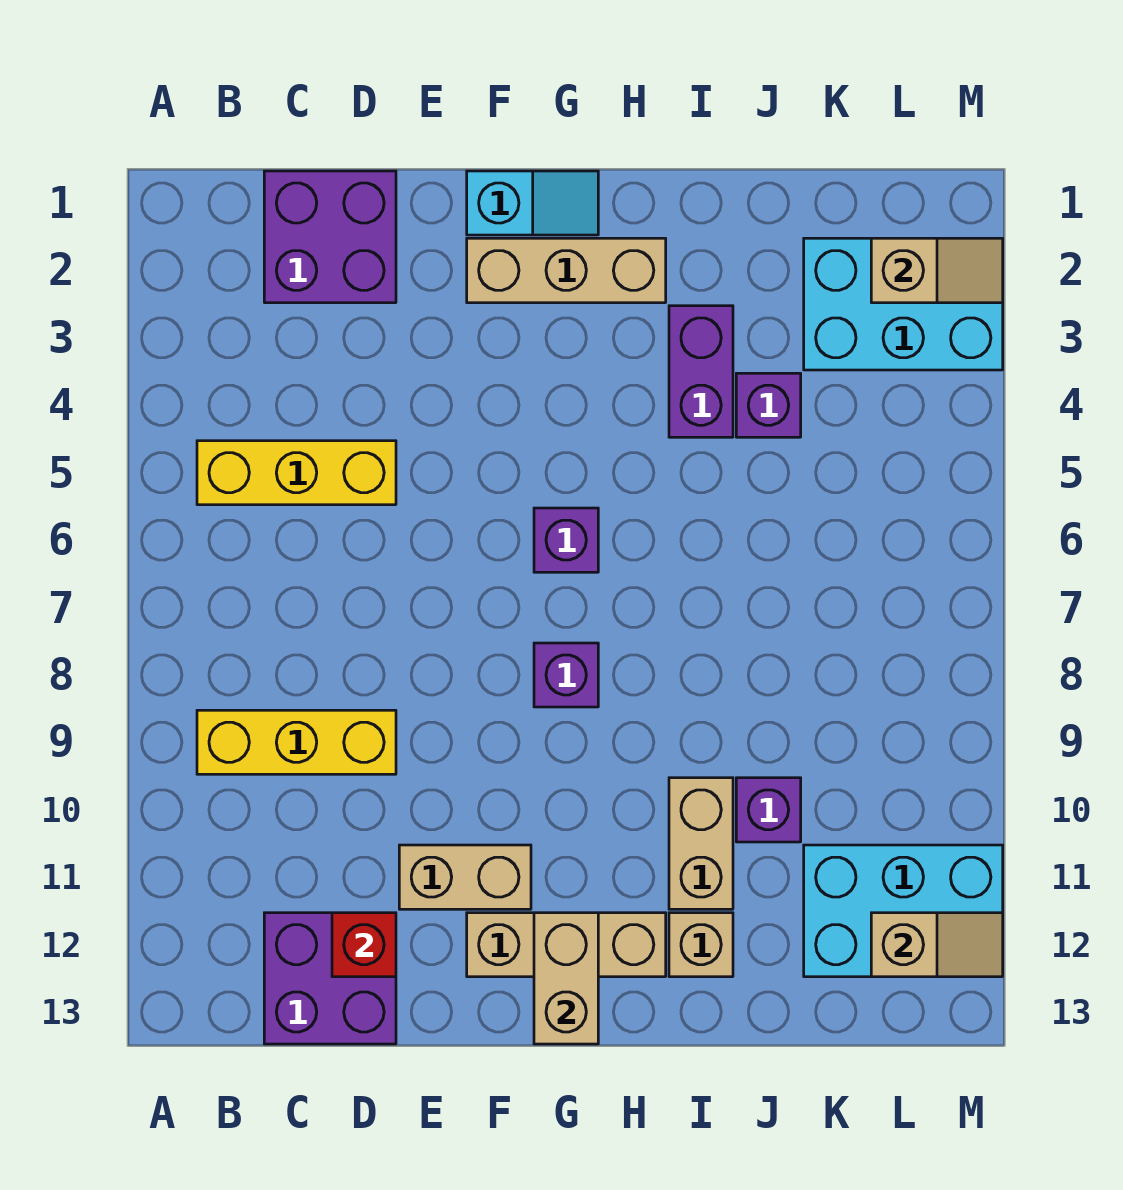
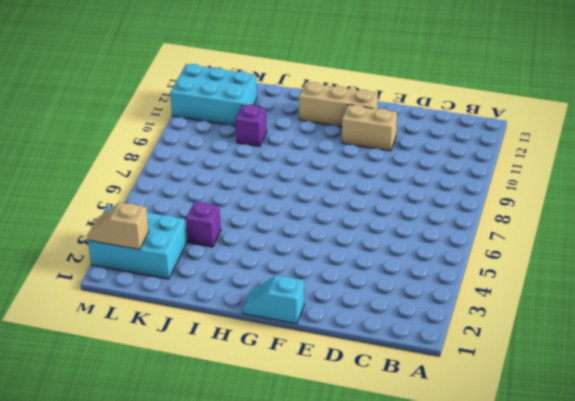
none -> yellow 1x3 brick [197,441,396,505]
none -> yellow 1x3 brick [197,710,396,774]
none -> purple 2x2 brick [264,171,396,303]

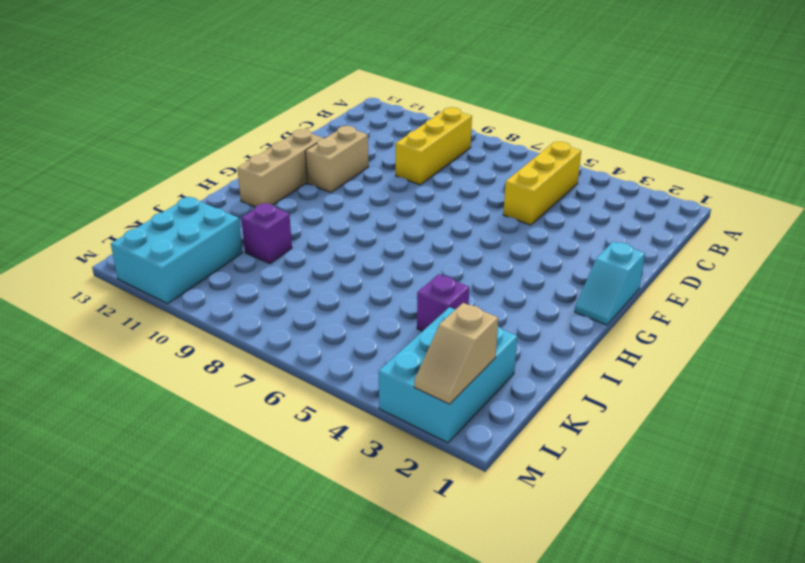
none -> purple 2x2 brick [264,171,396,303]
none -> purple 2x2 brick [264,913,396,1044]
none -> tan 1x3 brick [467,238,666,303]

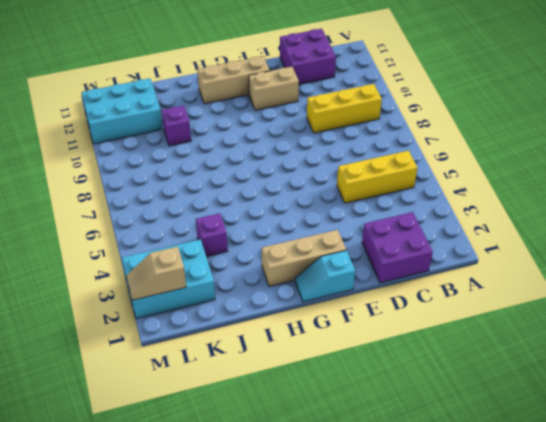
none -> purple 1x1 brick [534,508,598,572]
none -> purple 1x1 brick [534,643,598,707]
none -> purple 1x2 brick [669,306,733,437]

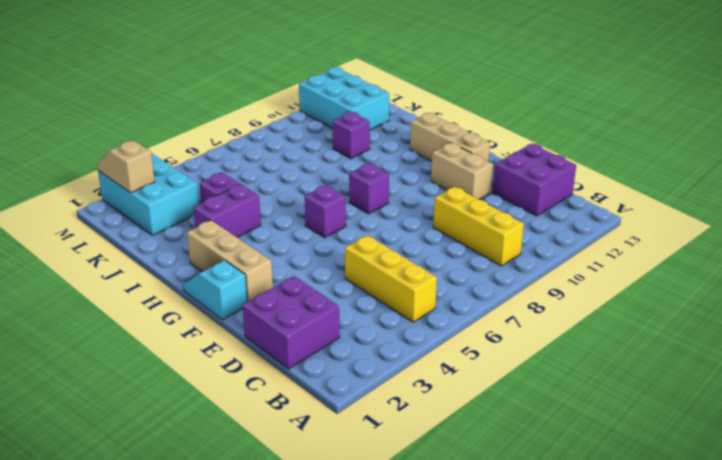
none -> tan 1x2 brick [669,778,733,909]
none -> tan 1x1 brick [669,913,733,977]
none -> red 1x1 brick [332,913,396,977]

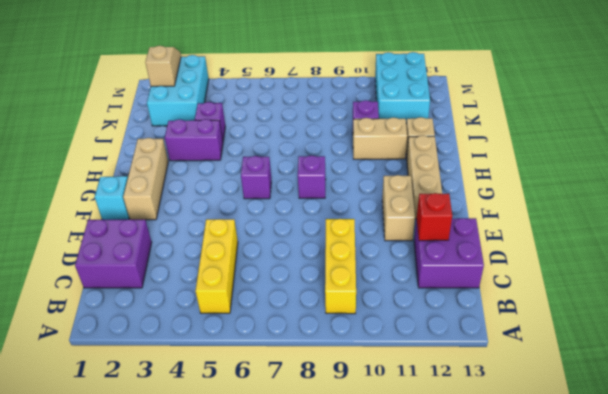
none -> tan 1x2 brick [534,913,598,1044]
none -> tan 1x2 slope [871,913,1003,977]

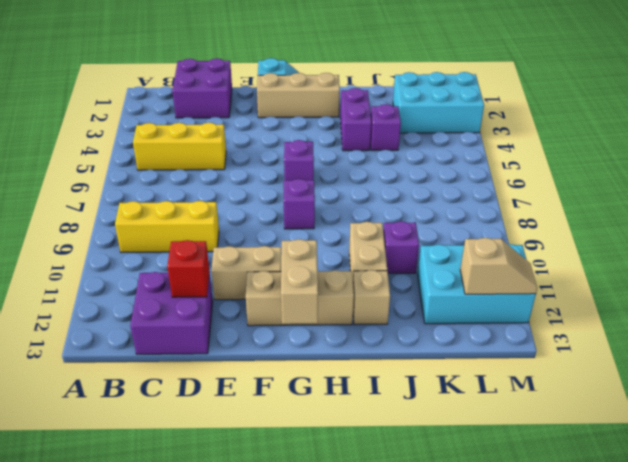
none -> tan 1x2 slope [871,238,1003,303]

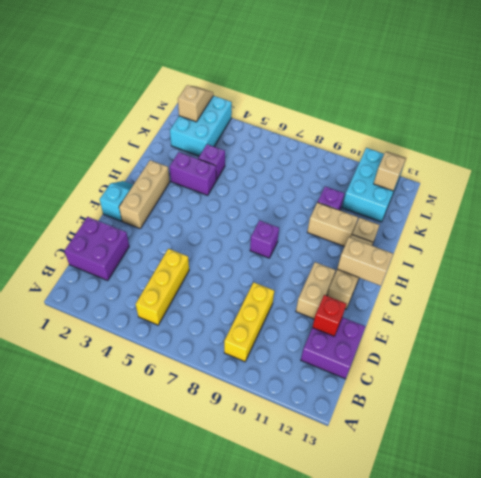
none -> purple 1x1 brick [534,508,598,572]

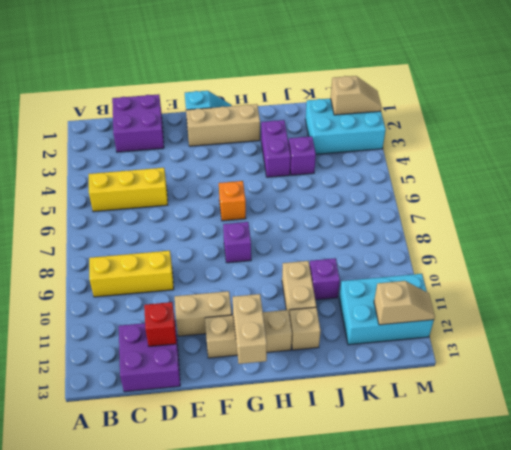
orange 1x1 brick [219,181,246,221] -> purple 1x1 brick [534,508,598,572]

